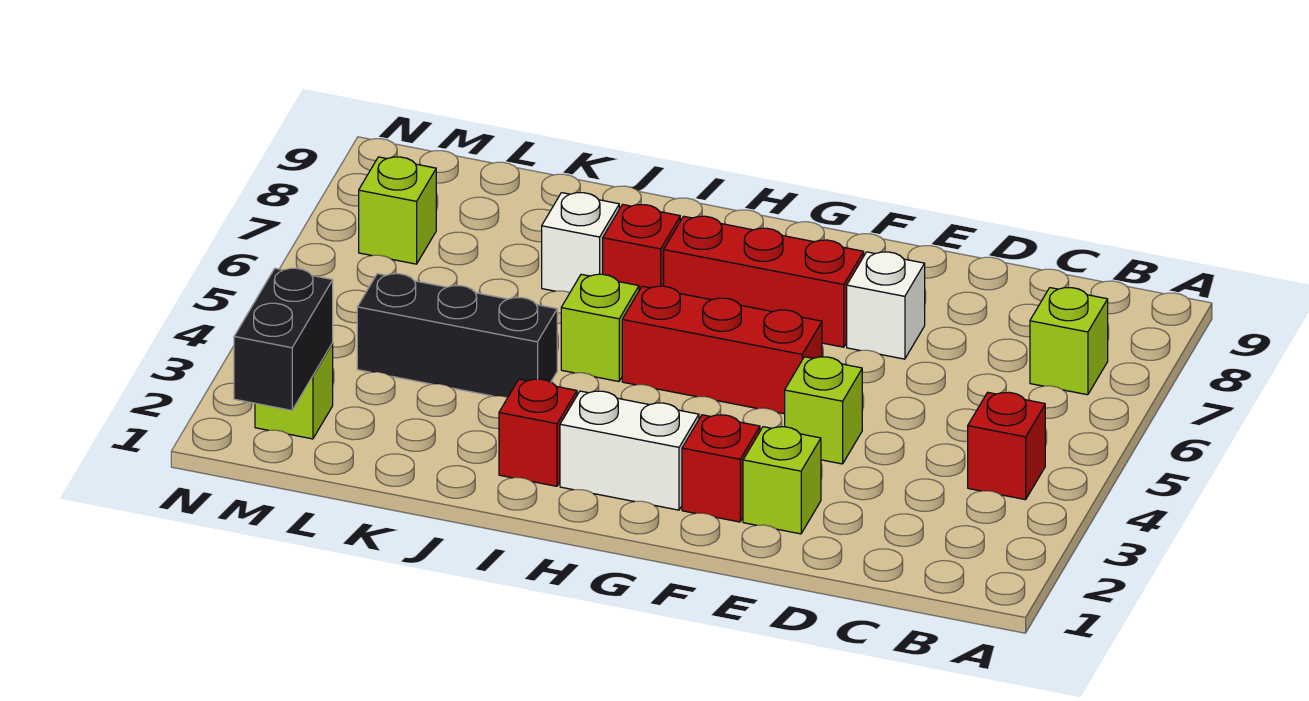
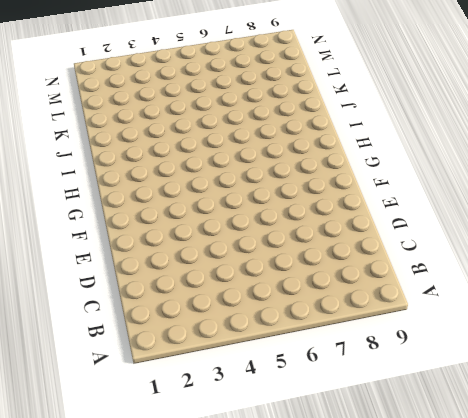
none -> red 1x1 brick [968,392,1045,500]
none -> lime 1x1 brick [1030,288,1108,395]
none -> lime 1x1 brick [743,427,821,534]

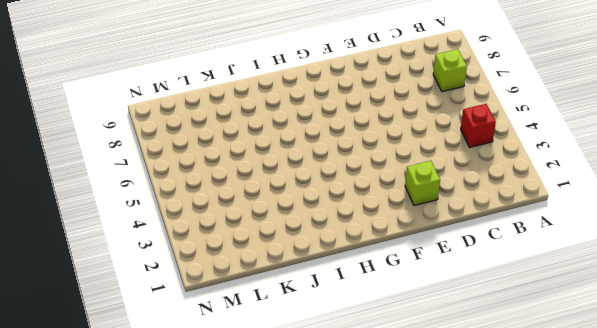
none -> lime 1x1 brick [785,357,862,464]
none -> white 1x1 brick [847,252,925,359]
none -> red 1x1 brick [682,415,760,522]

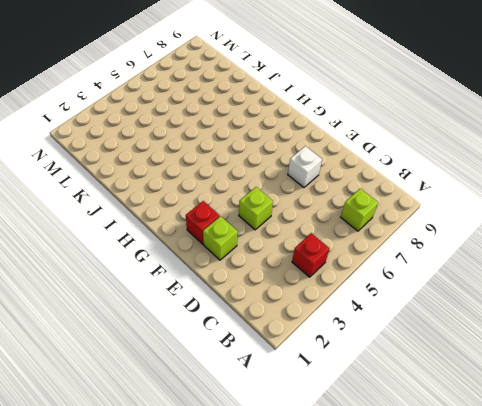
none -> red 1x3 brick [622,286,822,414]
none -> red 1x3 brick [664,216,864,347]
none -> white 1x2 brick [560,391,699,510]

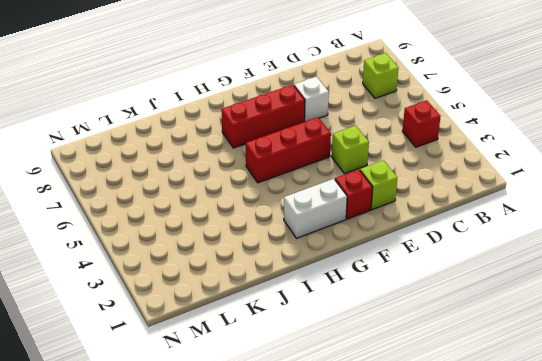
none -> red 1x1 brick [499,379,577,486]
none -> lime 1x1 brick [561,274,639,381]
none -> red 1x1 brick [603,204,680,290]

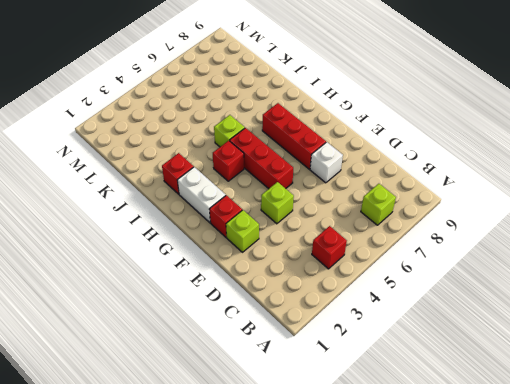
red 1x1 brick [213,141,244,181] -> red 1x1 brick moved to [603,204,680,290]
none -> black 1x3 brick [357,274,557,397]
none -> white 1x1 brick [542,193,619,292]
none -> lime 1x1 brick [255,344,333,439]

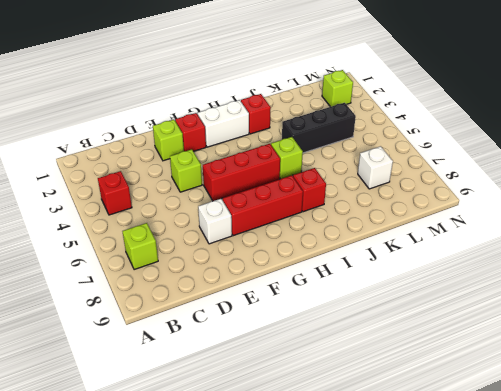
white 1x1 brick [358,146,393,189] -> white 1x1 brick moved to [542,193,619,292]
none -> lime 1x1 brick [359,157,436,264]
none -> black 1x2 brick [234,268,333,410]

